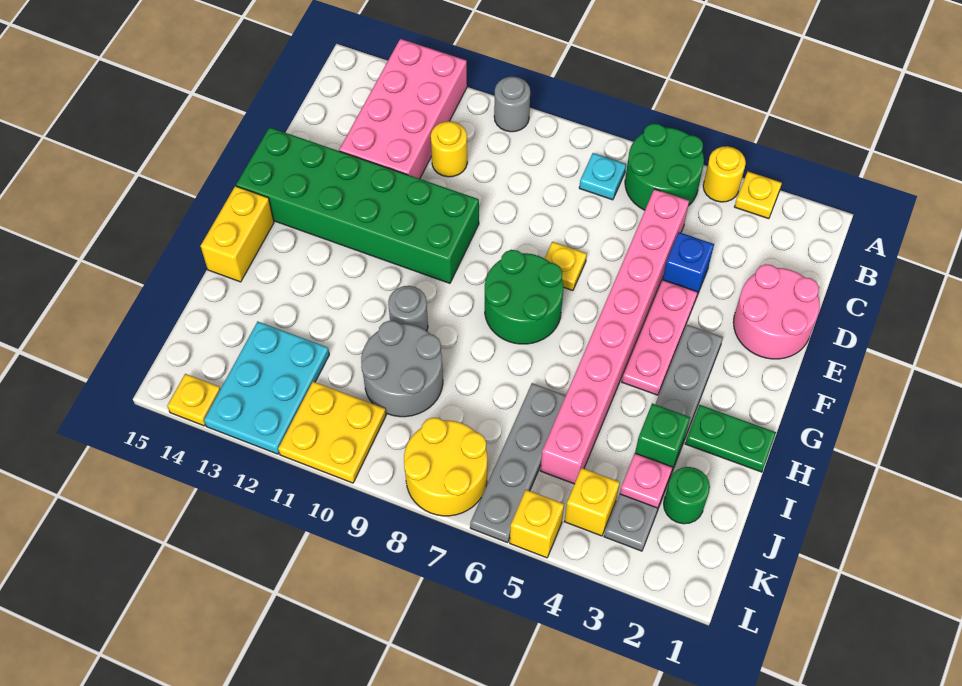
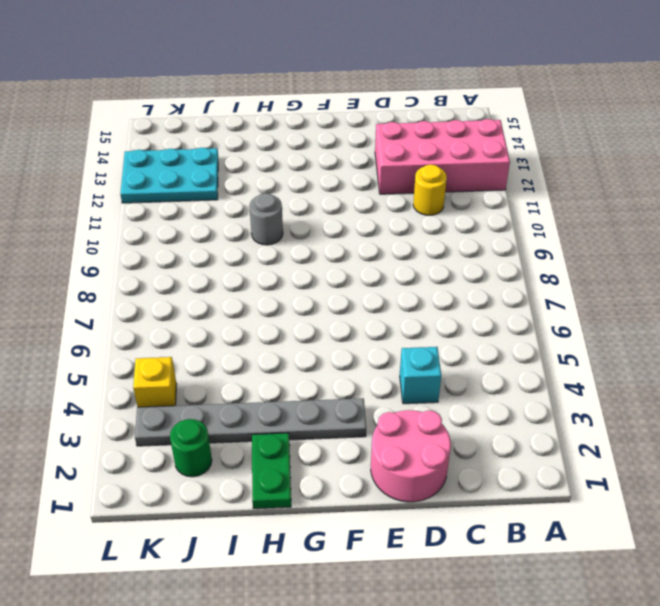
cyan 1x1 brick [400,347,441,404] -> blue 1x1 brick [663,232,714,298]
none -> yellow 1x1 plate [735,172,782,219]
none -> yellow 1x1 round brick [703,146,746,202]
none -> green 2x2 round brick [625,123,704,210]

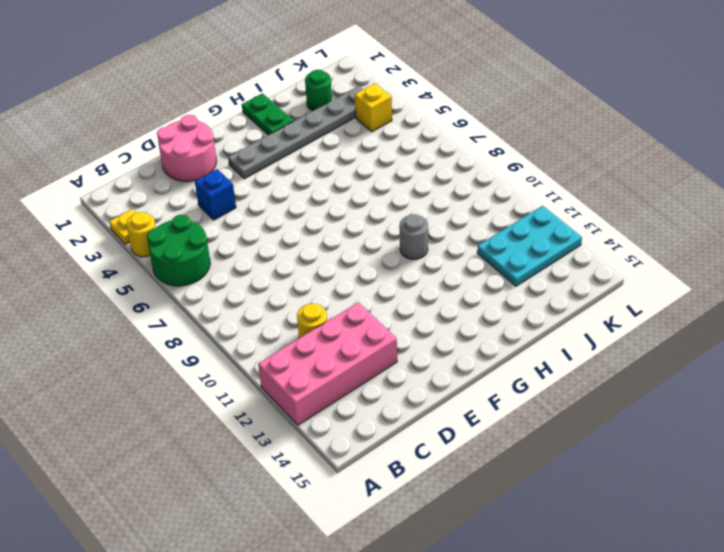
none -> grey 1x1 round brick [494,77,530,132]
none -> cyan 1x1 plate [579,153,626,200]
none -> pink 1x8 brick [540,189,689,484]

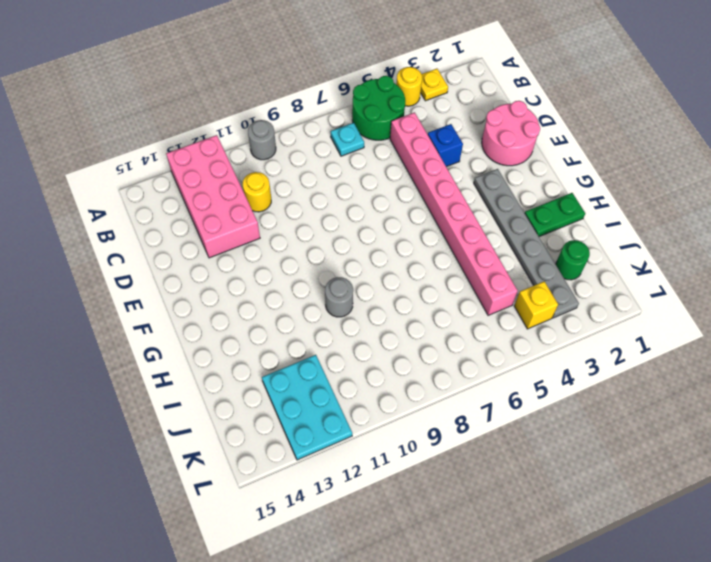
none -> pink 1x3 plate [622,280,698,395]
none -> yellow 1x1 plate [545,242,587,291]
none -> green 2x6 brick [236,127,479,283]

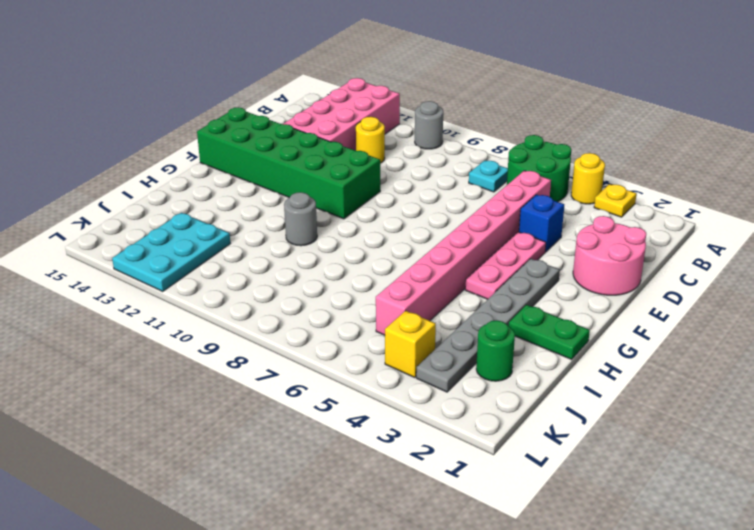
none -> yellow 1x1 plate [545,242,587,291]
none -> green 2x2 round brick [485,250,563,344]
none -> yellow 1x2 brick [201,186,274,282]

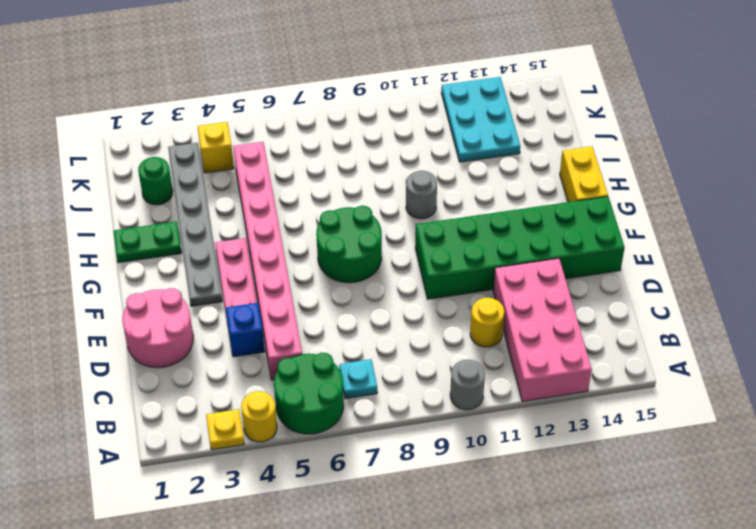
none -> yellow 1x1 plate [545,242,587,291]
none -> grey 1x4 plate [470,383,566,543]
none -> grey 2x2 round brick [361,321,443,417]

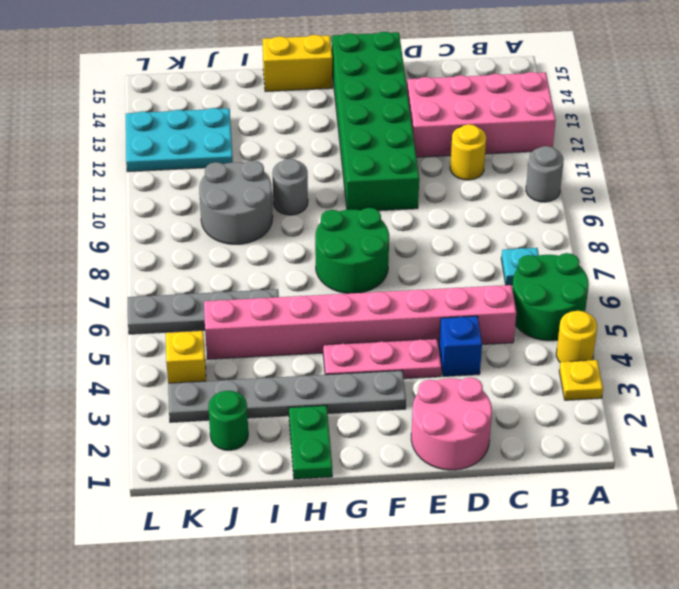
none -> yellow 1x1 plate [545,242,587,291]
none -> yellow 2x2 round brick [404,418,487,516]
none -> yellow 2x2 plate [278,382,386,483]

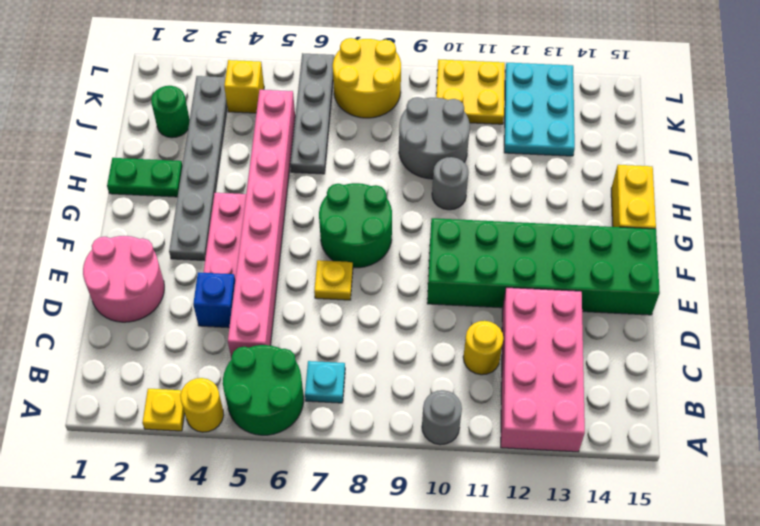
none -> yellow 1x1 brick [510,490,564,558]
none -> yellow 1x1 plate [167,374,220,426]
none -> green 1x1 brick [635,404,690,469]

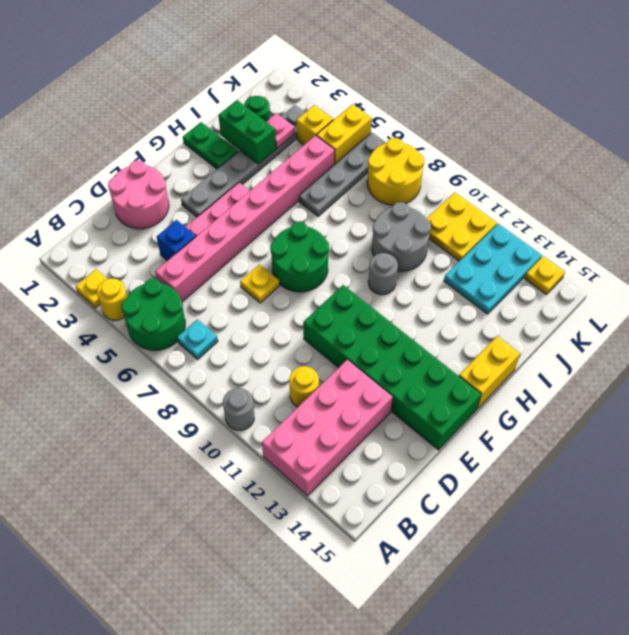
green 1x2 brick [218,100,276,164] -> green 1x1 brick [635,404,690,469]
yellow 1x2 brick [316,104,372,164] -> yellow 1x1 brick [510,490,564,558]

